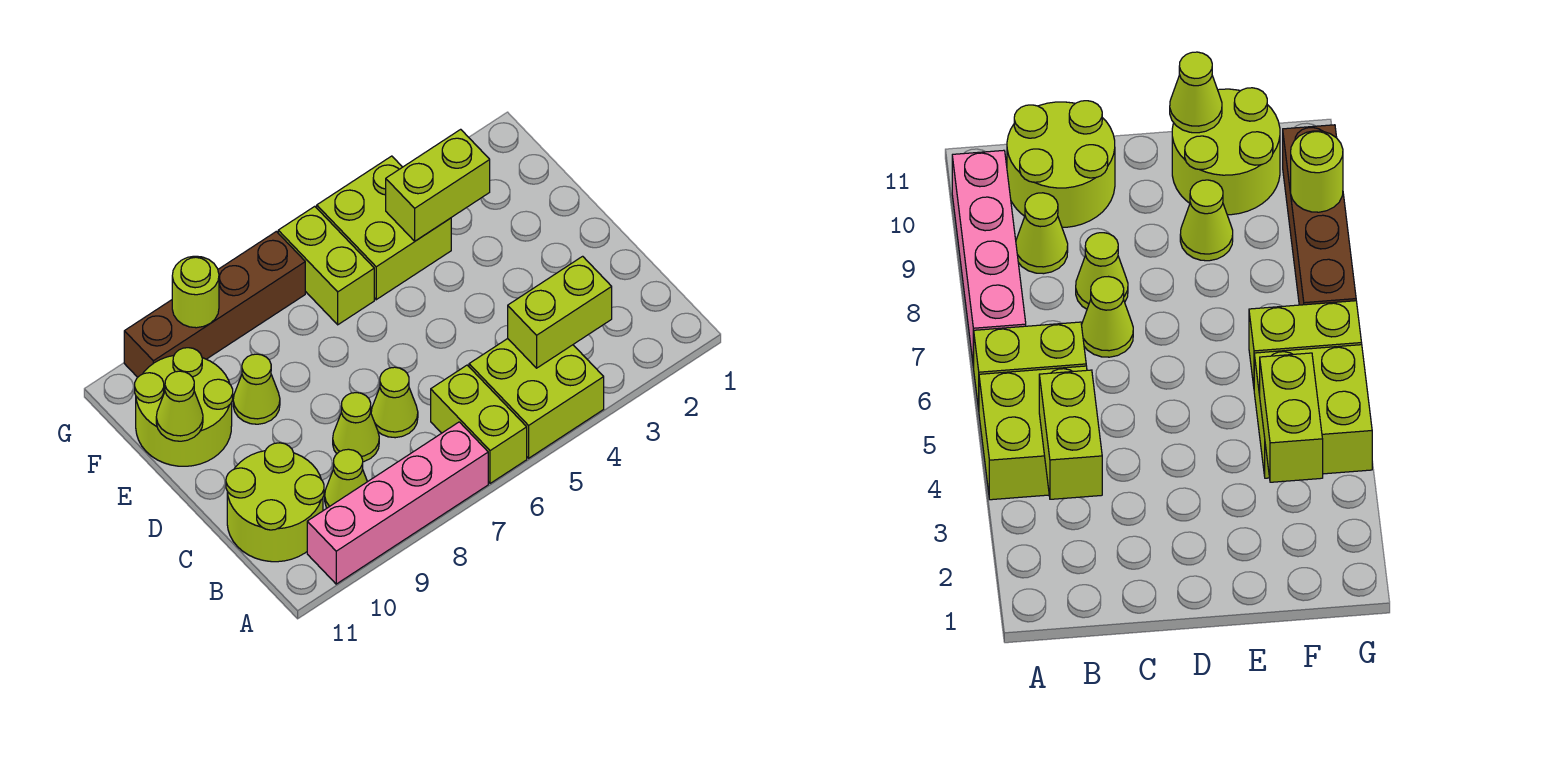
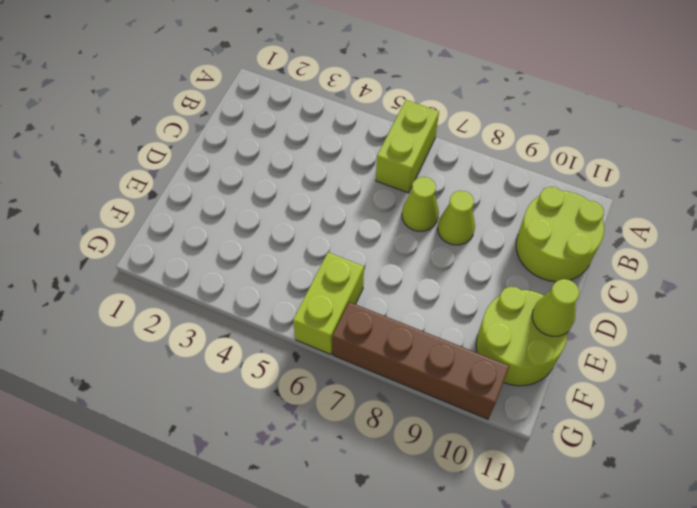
none -> lime 2x2 brick [469,339,604,458]
none -> pink 1x4 brick [307,422,488,584]
none -> lime 1x1 cone [325,449,367,508]

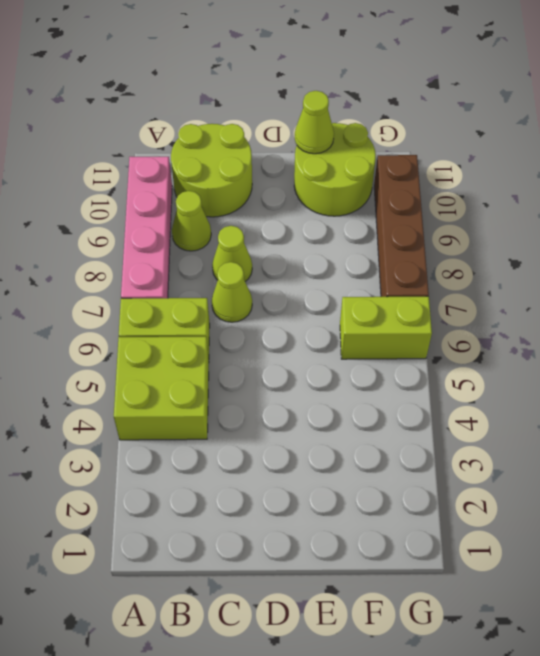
none -> lime 1x1 cone [233,354,280,424]
none -> lime 2x2 brick [317,156,451,300]
none -> lime 1x2 brick [508,256,612,368]

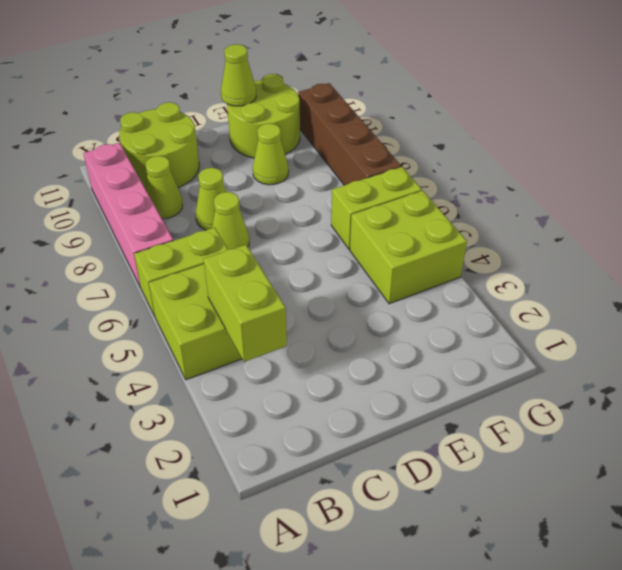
none -> lime 1x2 brick [386,129,490,241]
none -> lime 1x1 round brick [172,256,219,328]

